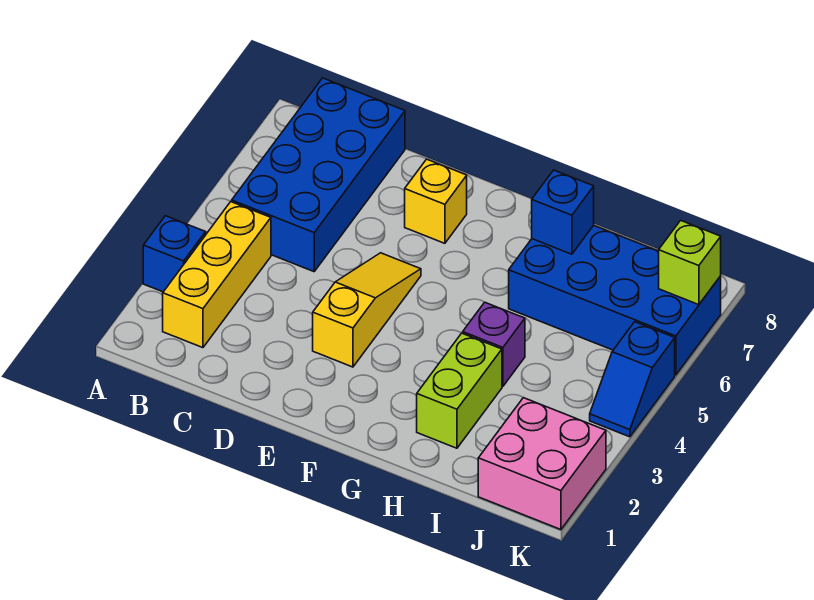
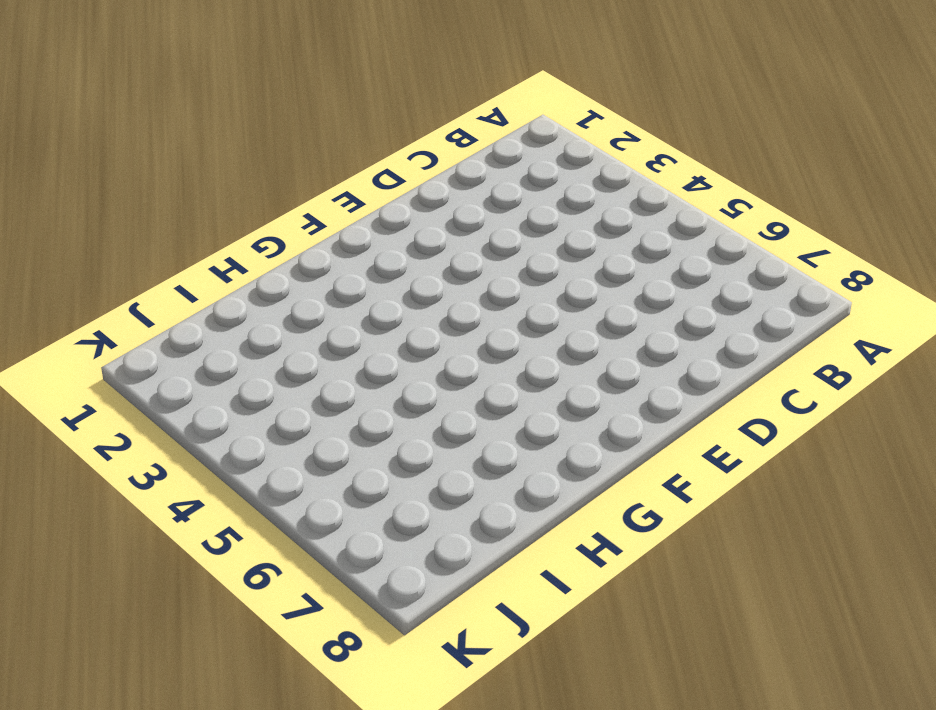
none -> blue 1x1 brick [143,216,206,292]
none -> yellow 1x3 brick [163,202,271,348]
none -> blue 2x4 brick [232,78,405,272]

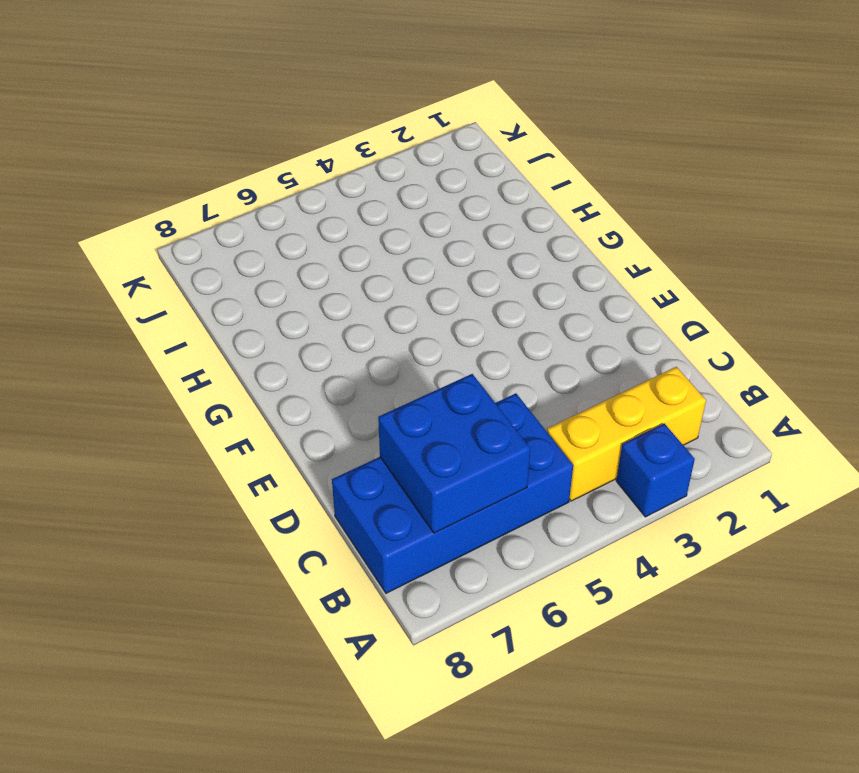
blue 2x2 brick [378,374,530,533] -> none
none -> yellow 1x3 slope [313,253,421,367]
none -> yellow 1x1 brick [405,159,467,243]
none -> lime 1x2 brick [417,333,502,448]

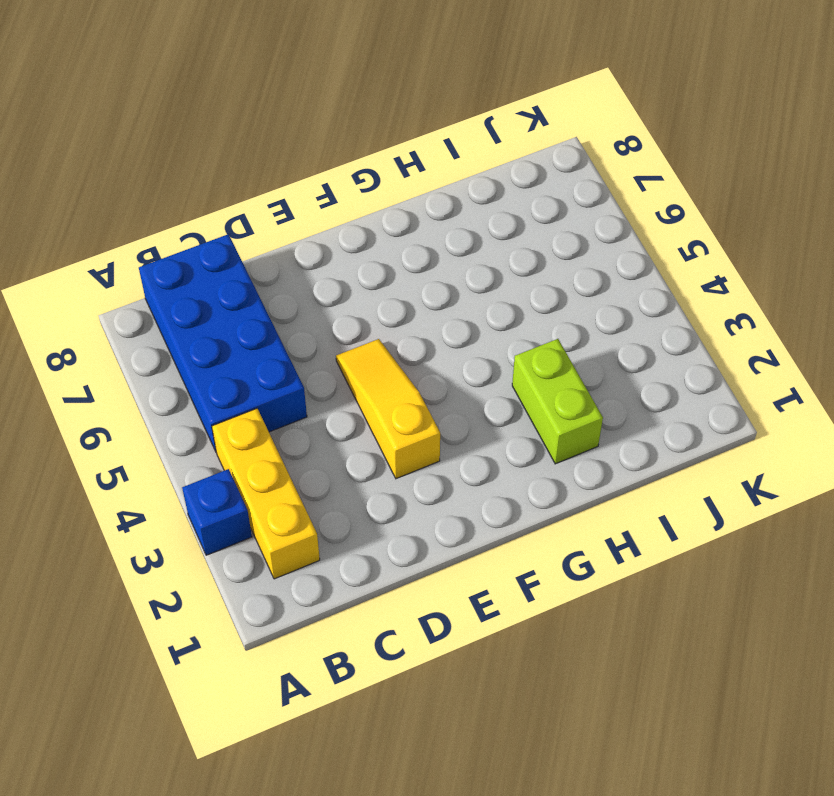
none -> yellow 1x1 brick [405,159,467,243]
none -> purple 1x1 brick [463,302,525,386]
none -> blue 2x4 brick [509,225,721,375]

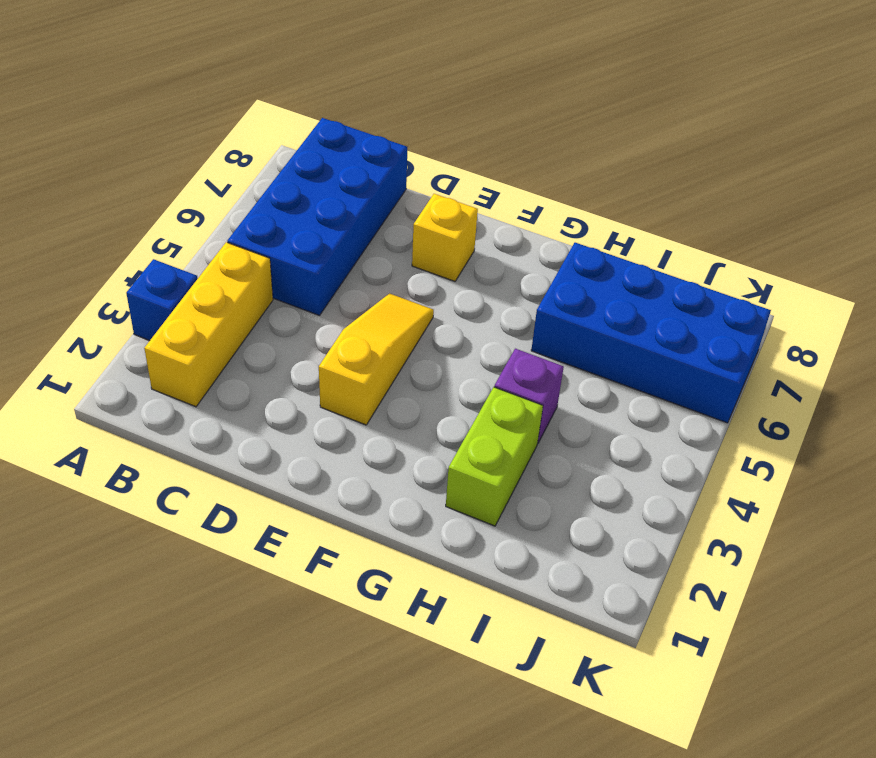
none -> pink 2x2 brick [478,398,606,530]
none -> blue 1x2 slope [590,322,675,437]
none -> blue 1x1 brick [532,170,594,254]

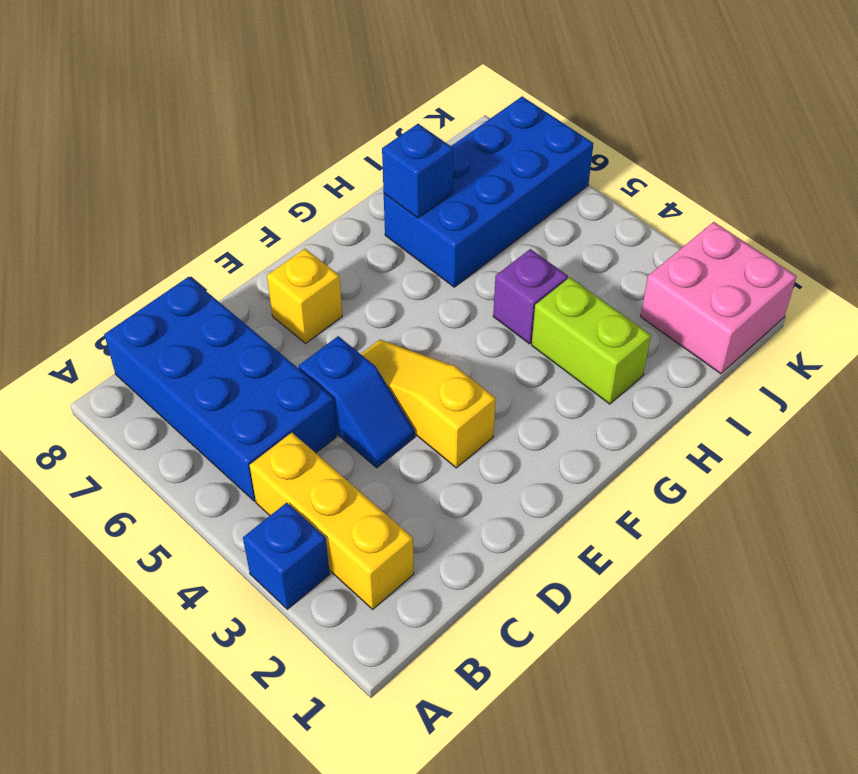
blue 1x2 slope [299,336,415,468] -> blue 1x2 slope moved to [590,322,675,437]
none -> lime 1x1 brick [659,220,721,305]

